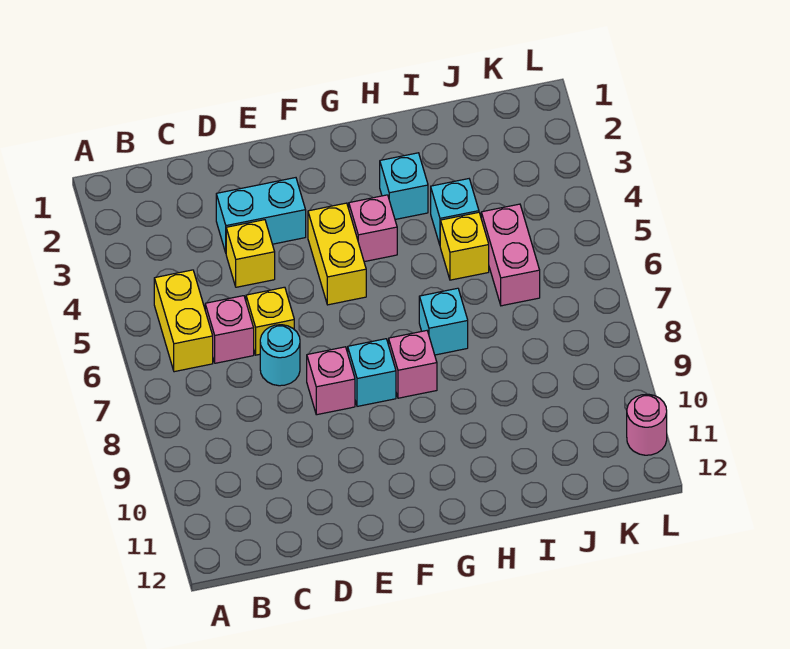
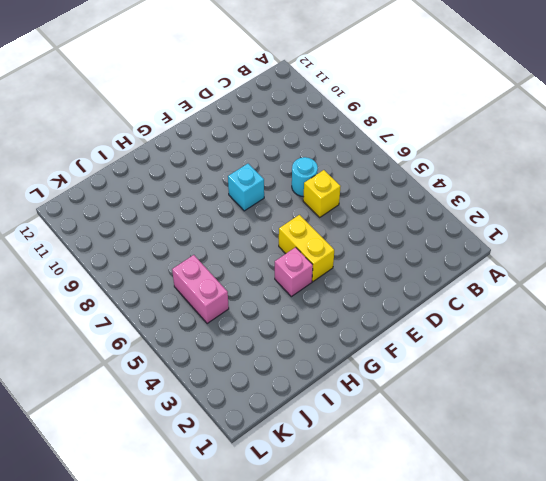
none -> yellow 1x2 brick [154,270,213,372]
none -> pink 1x1 brick [205,296,254,363]
none -> cyan 1x2 brick [216,178,306,252]

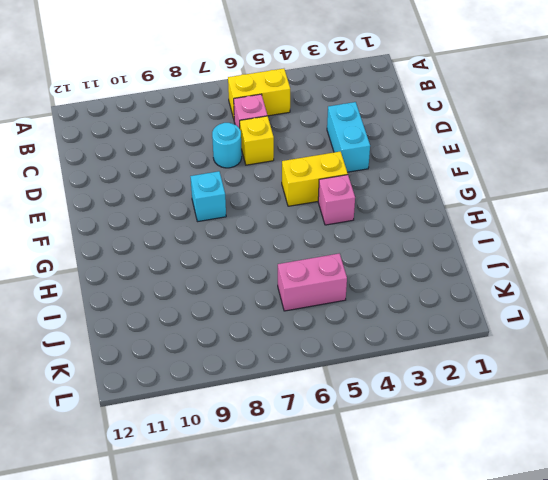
none -> yellow 1x1 brick [226,220,275,287]
none -> pink 1x1 brick [307,347,355,415]
none -> pink 1x1 brick [389,331,437,398]

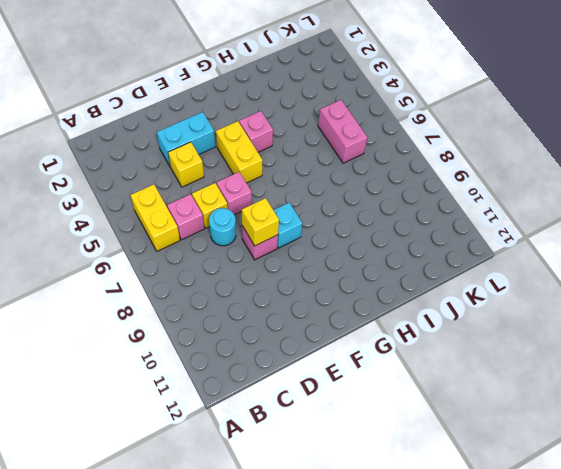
pink 1x1 brick [217,172,252,215] -> pink 1x1 brick moved to [389,331,437,398]
yellow 1x1 brick [242,198,279,246] -> yellow 1x1 brick moved to [440,212,489,280]
none -> cyan 1x1 brick [380,153,428,219]
none -> cyan 1x1 brick [419,288,468,355]
none -> cyan 1x1 brick [431,179,479,245]

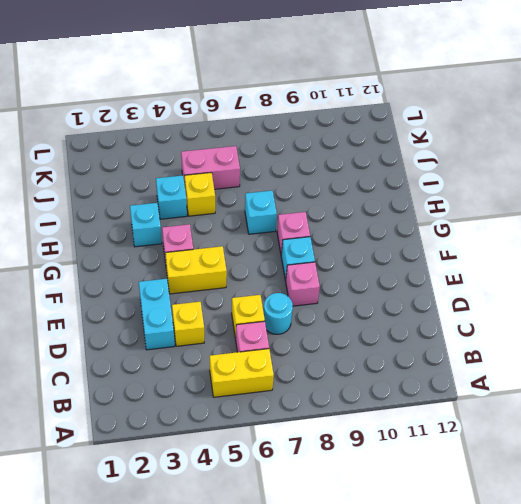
none -> pink 1x1 round brick [627,394,667,455]

